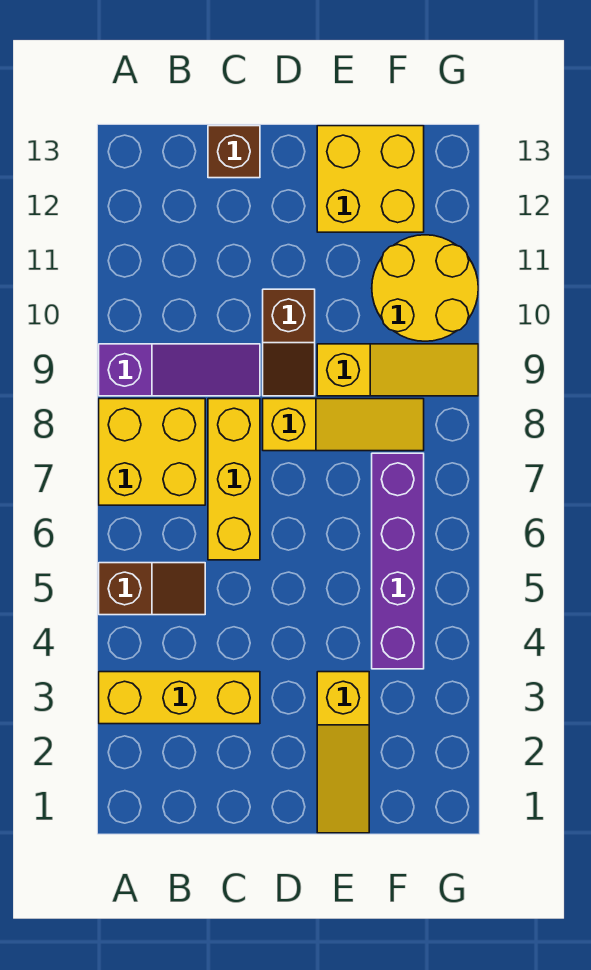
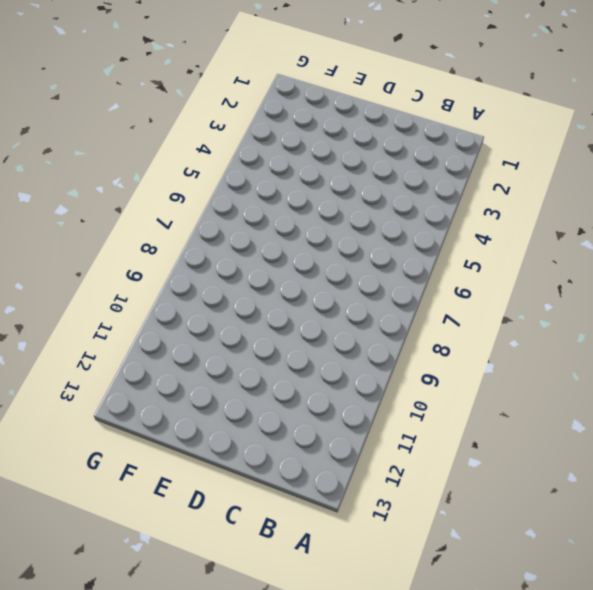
none -> yellow 1x3 brick [99,672,260,724]
none -> brown 1x2 slope [99,563,205,615]
none -> yellow 2x2 brick [99,399,205,505]

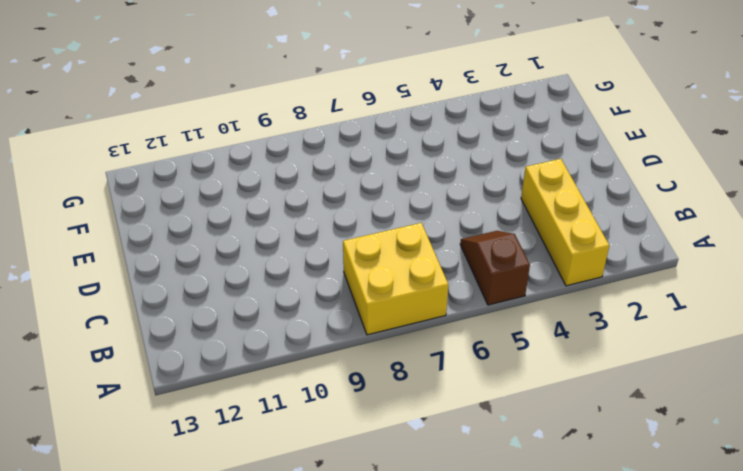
none -> purple 1x3 slope [99,344,260,396]
none -> yellow 1x3 brick [208,399,260,560]
none -> brown 1x1 brick [208,126,260,178]

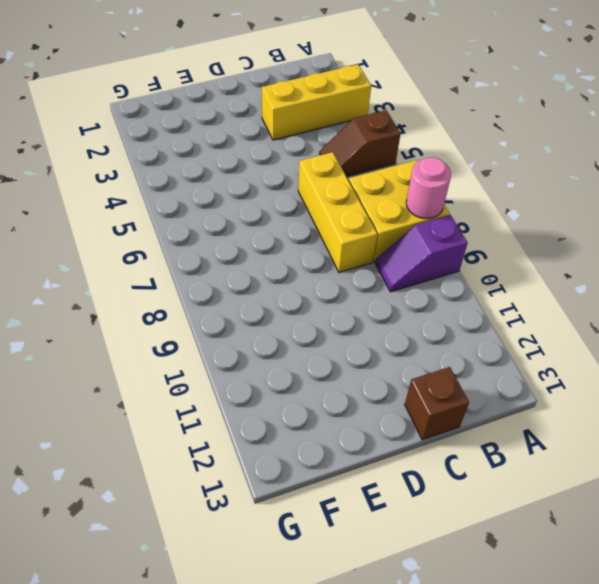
pink 1x1 round brick [406,157,451,219] -> none
purple 1x2 slope [375,215,467,292] -> purple 1x3 slope [99,344,260,396]
none -> yellow 1x3 slope [263,399,424,451]
none -> brown 1x2 slope [263,289,315,396]
none -> yellow 1x3 slope [317,672,369,833]

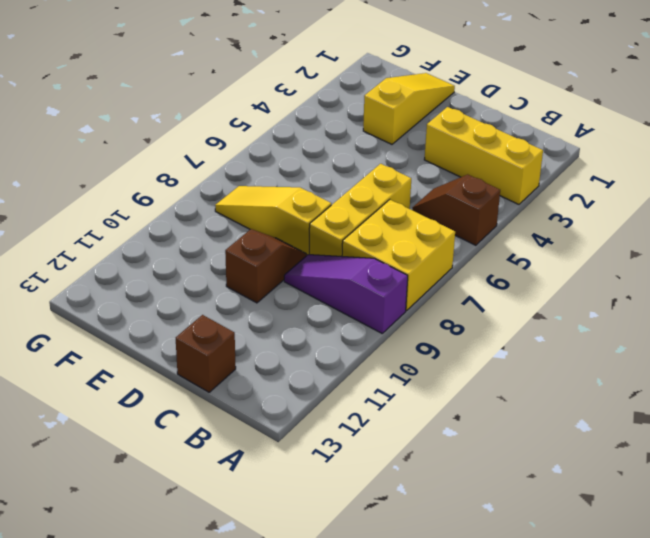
none -> yellow 1x3 slope [317,344,478,396]
none -> yellow 2x2 brick [317,126,424,232]
none -> purple 1x4 brick [372,453,424,669]

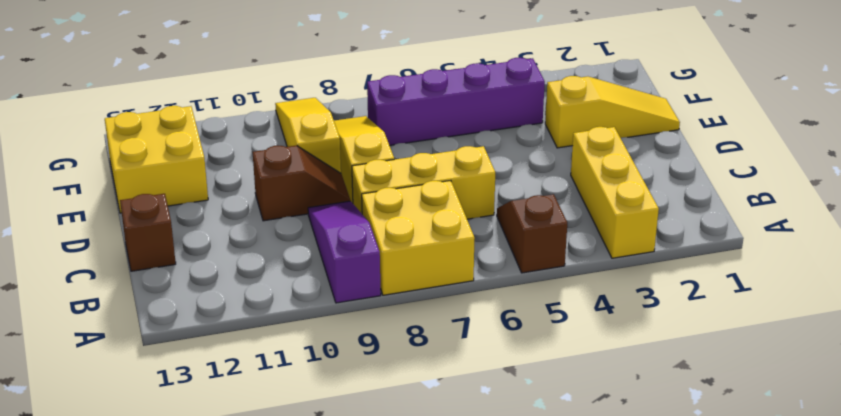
none -> yellow 2x2 round brick [372,235,478,341]

